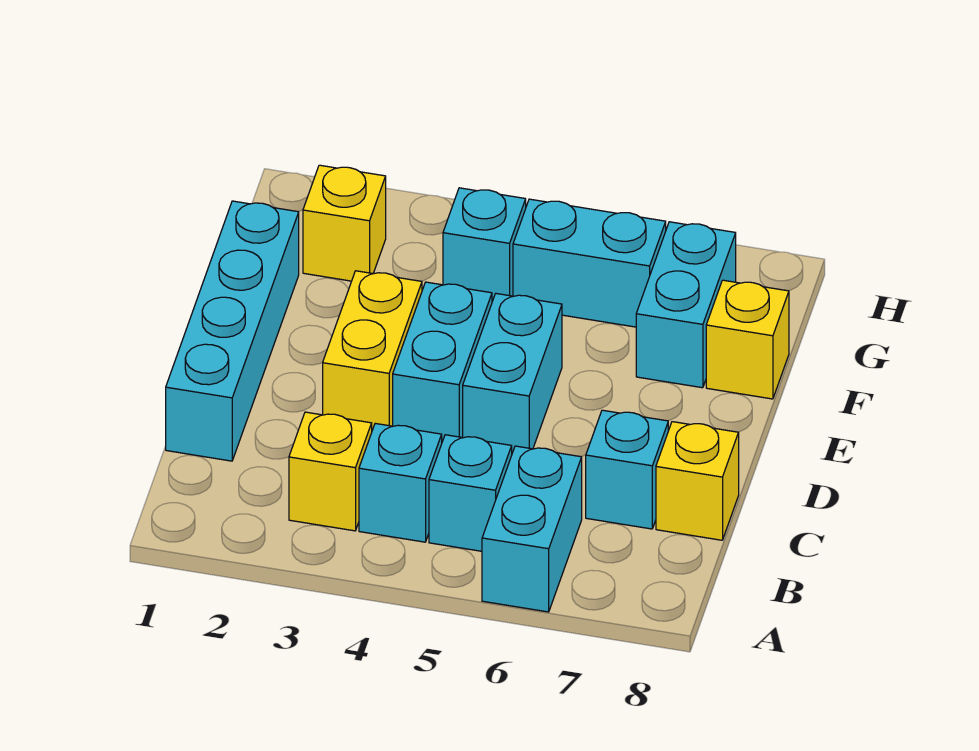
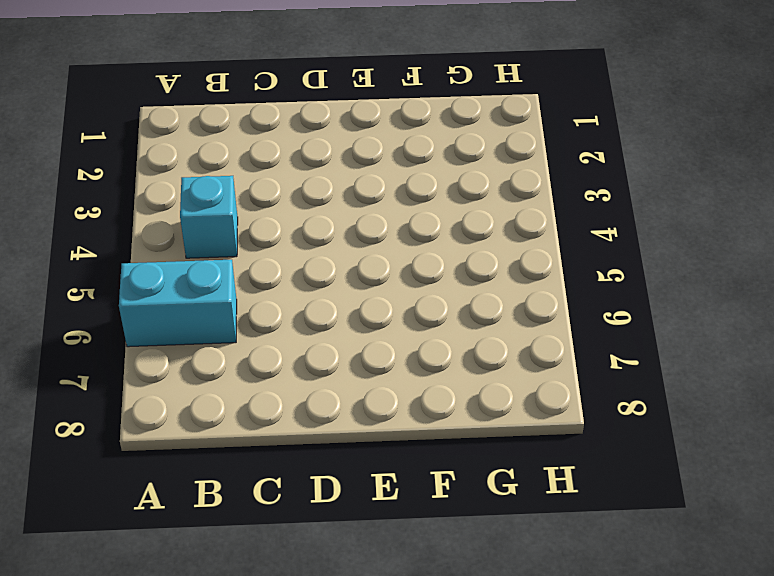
none -> yellow 1x1 brick [289,412,372,531]
none -> cyan 1x1 brick [429,435,512,551]
none -> cyan 1x4 brick [166,201,299,461]

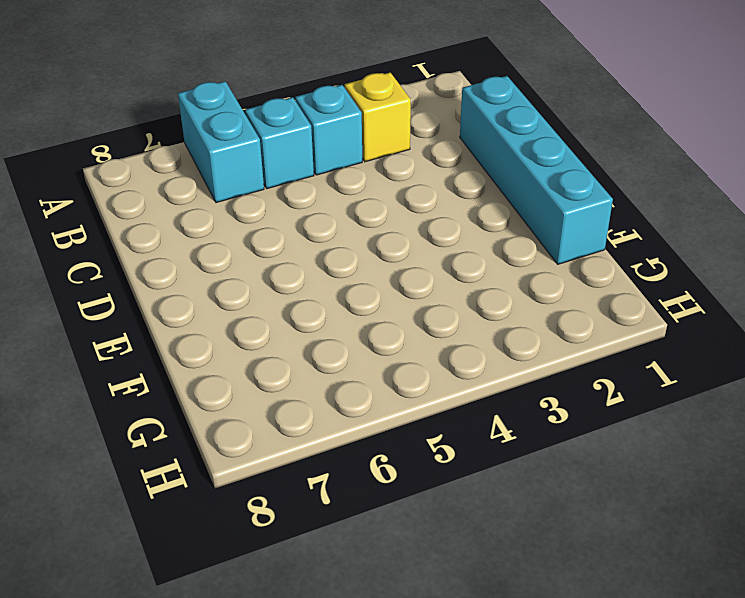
none -> cyan 1x1 brick [586,410,668,529]
none -> yellow 1x1 brick [656,422,739,540]
none -> yellow 1x2 brick [323,271,422,430]

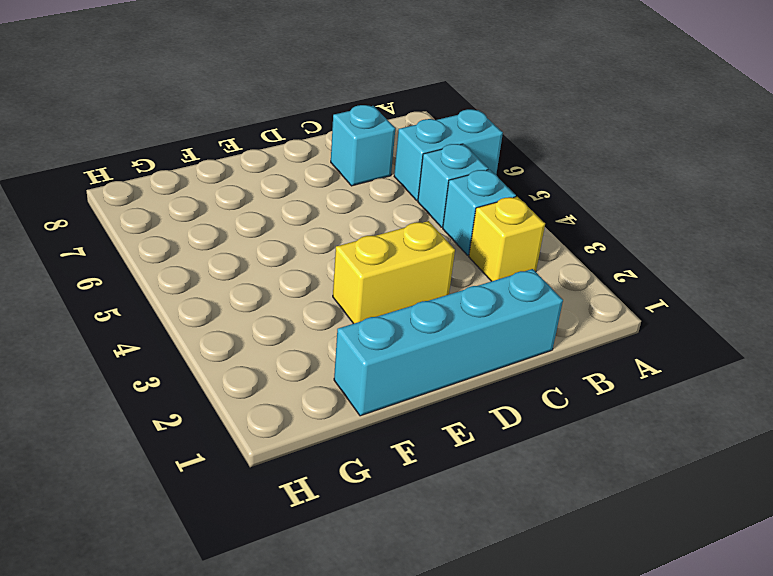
none -> yellow 1x1 brick [656,422,739,540]
none -> cyan 1x2 brick [393,282,492,442]
none -> cyan 1x2 brick [463,294,562,453]

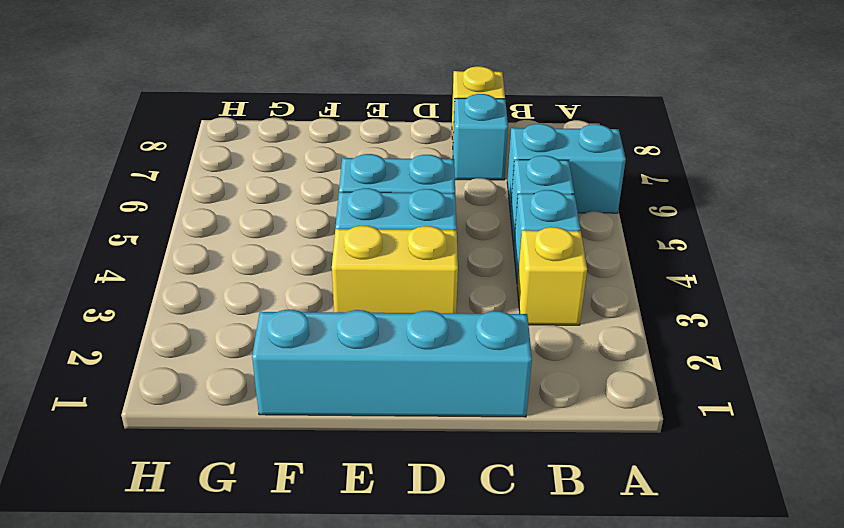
none -> cyan 1x2 brick [636,222,736,388]
none -> yellow 1x1 brick [706,280,789,399]
none -> yellow 1x1 brick [303,165,386,281]

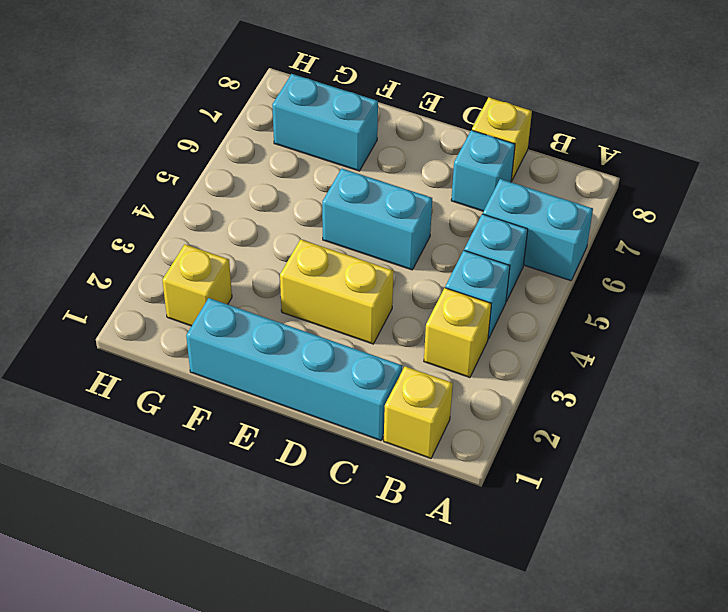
yellow 1x1 brick [384,366,453,458] -> yellow 1x1 brick moved to [706,280,789,399]
none -> cyan 1x2 brick [393,282,492,442]
none -> cyan 1x1 brick [443,188,526,301]
none -> cyan 1x2 brick [513,199,666,327]

